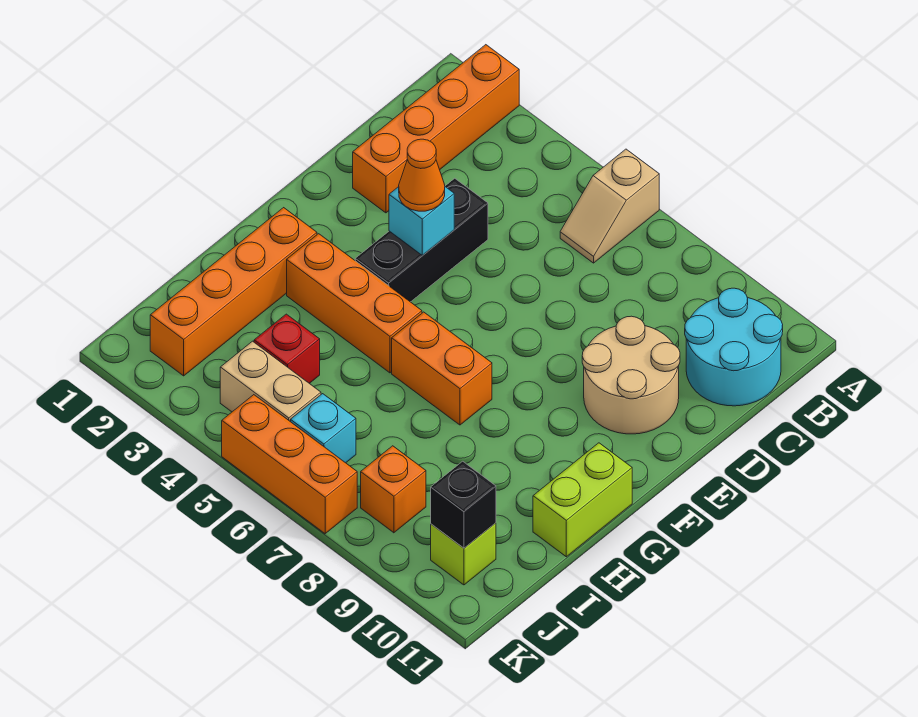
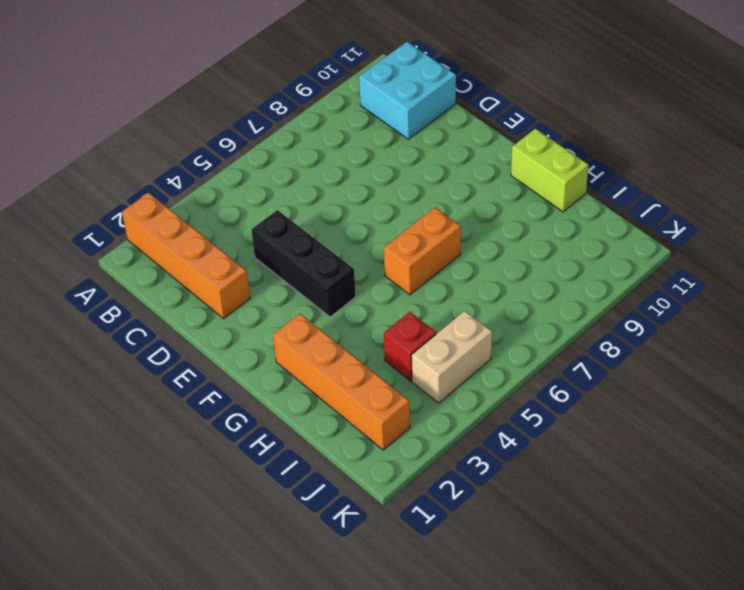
cyan 2x2 brick [359,42,456,139] -> cyan 2x2 round brick [685,288,783,406]
none -> tan 1x2 slope [560,149,659,263]
none -> tan 2x2 round brick [582,316,680,434]
none -> orange 1x3 brick [287,234,422,373]

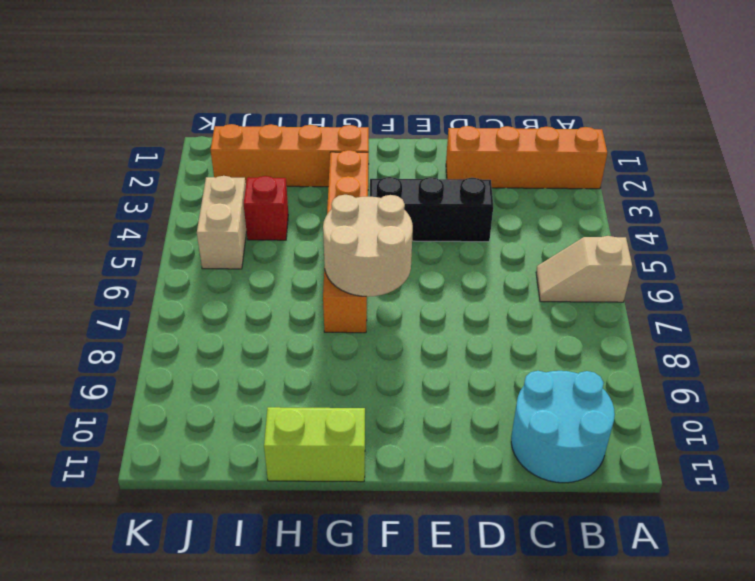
tan 2x2 round brick [323,195,413,297] -> tan 2x2 round brick moved to [582,316,680,434]
none -> cyan 1x1 brick [291,394,356,463]
none -> orange 1x1 brick [361,446,426,533]
none -> lime 1x1 brick [431,523,496,585]

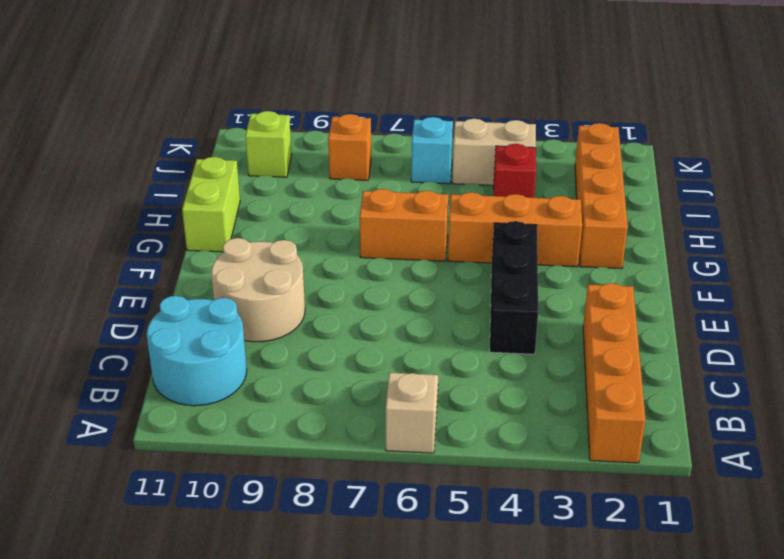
none -> orange 1x3 brick [222,395,357,534]
none -> cyan 1x1 brick [389,187,454,256]
none -> black 1x1 brick [431,461,496,548]

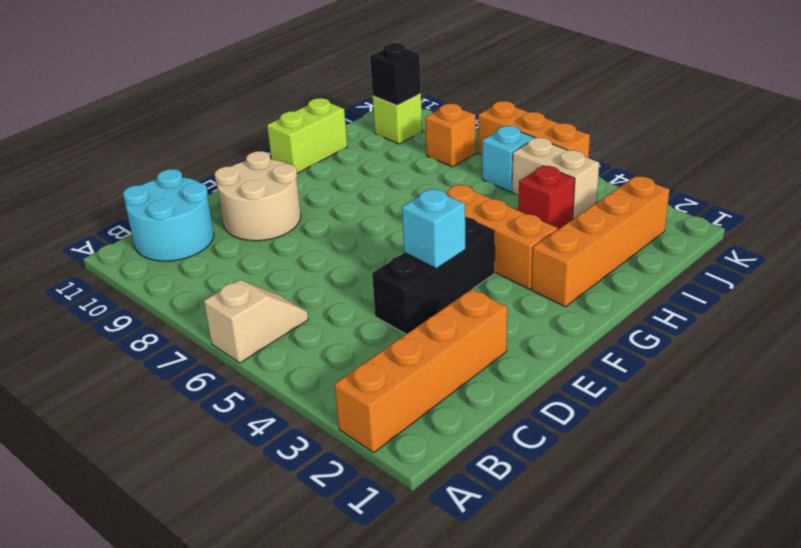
none -> orange 1x2 brick [392,312,492,425]
none -> orange 1x1 cone [399,139,445,211]

